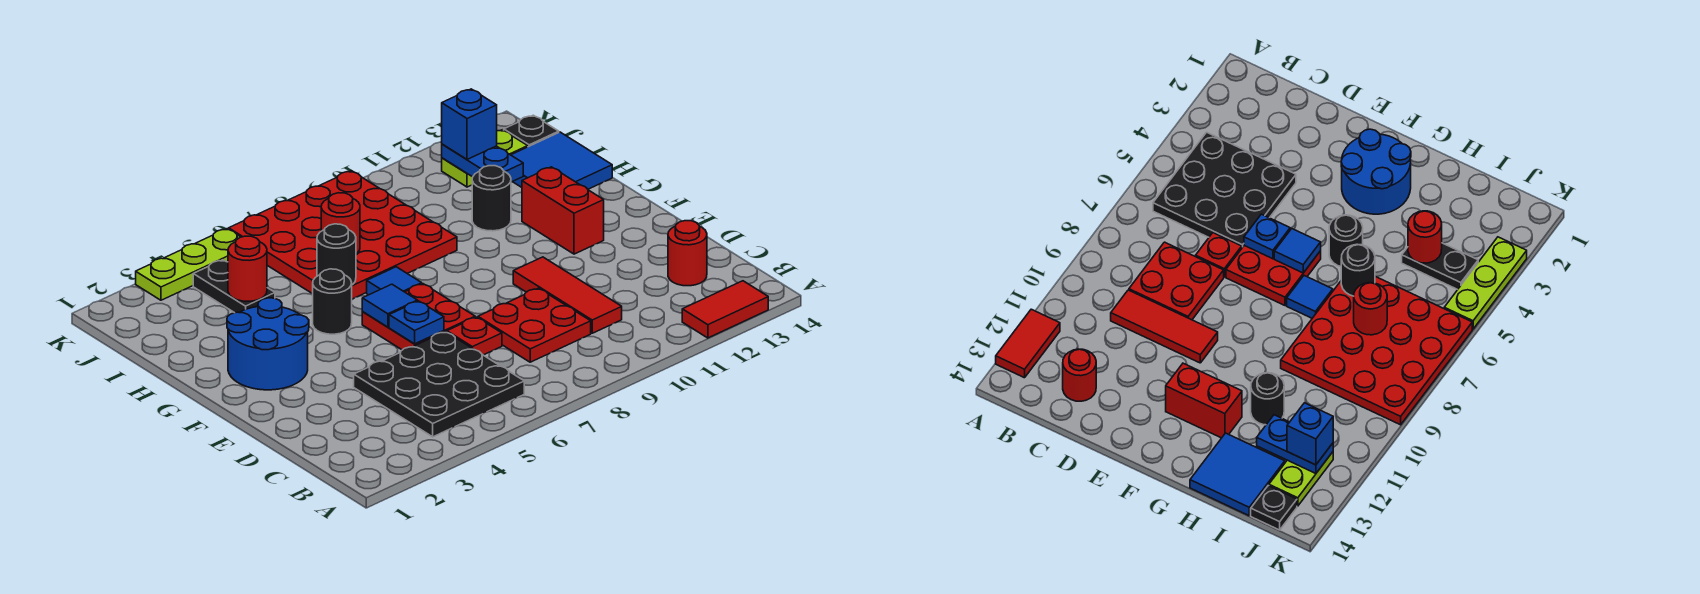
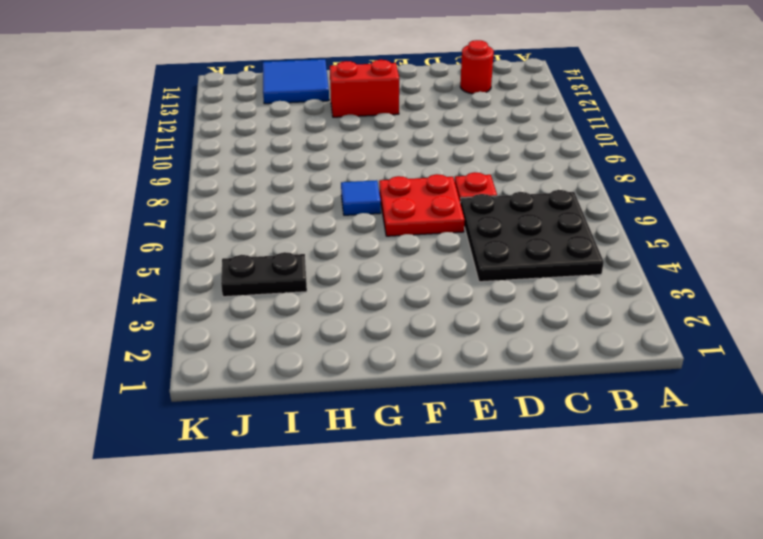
none -> red 1x2 tile [682,281,768,338]
none -> red 2x2 plate [478,288,591,362]
none -> red 1x3 tile [513,257,622,333]

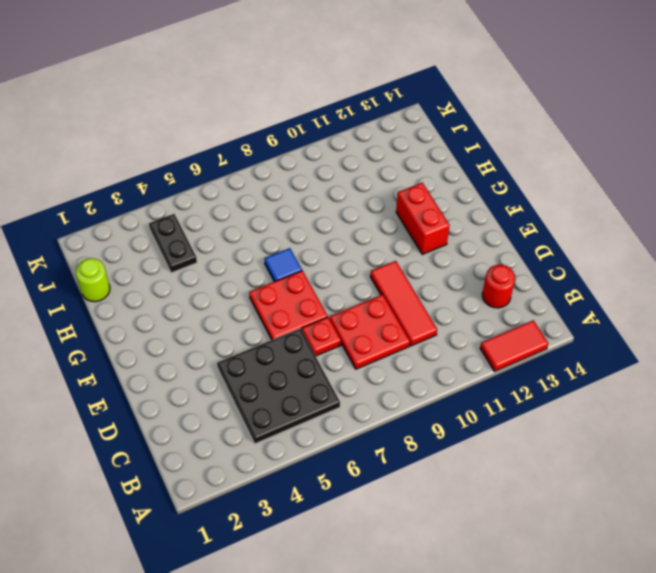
lime 1x1 round brick [76,258,110,302] -> none
none -> blue 2x2 round brick [227,298,309,390]
none -> black 1x1 round brick [313,269,352,334]
none -> red 4x4 plate [229,171,457,299]

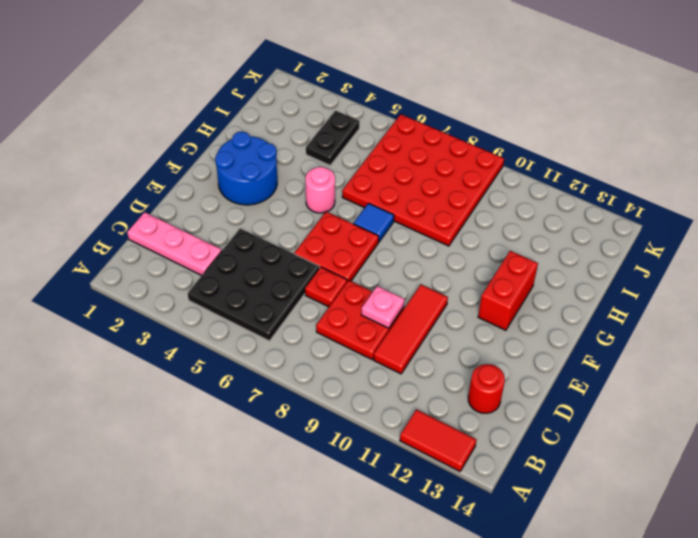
pink 1x3 plate [127,212,222,276] -> none
pink 1x1 plate [361,286,404,328] -> none
pink 1x1 round brick [306,167,335,213] -> black 1x1 round brick [313,269,352,334]
none -> black 1x1 round brick [472,166,511,231]
none -> blue 2x2 tile [511,132,612,189]
none -> lime 1x2 plate [442,130,528,187]

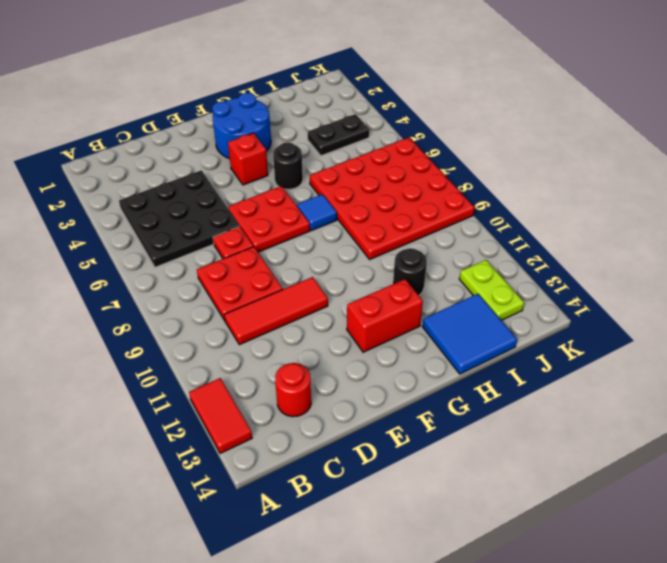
red 1x1 brick [228,133,268,185] -> none
none -> black 1x1 plate [504,115,559,147]
none -> lime 1x3 plate [136,229,240,300]
none -> blue 1x1 plate [389,301,444,344]

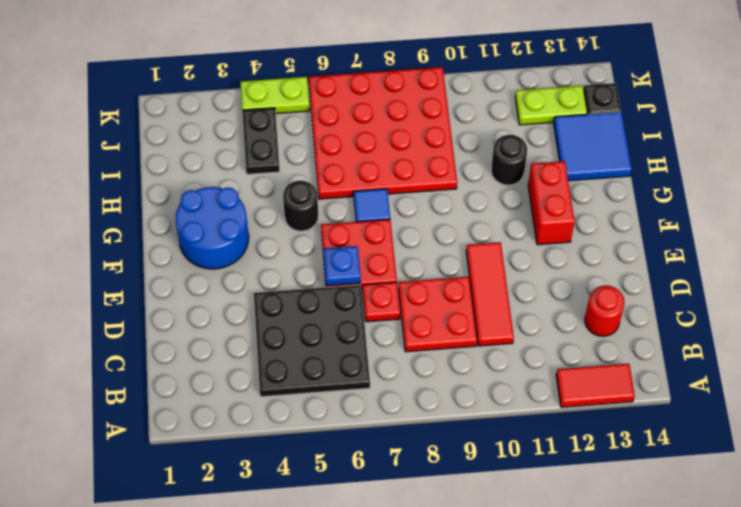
lime 1x2 plate [241,77,310,114] -> lime 1x3 plate [136,229,240,300]
none -> blue 1x1 tile [362,284,417,327]
none -> black 1x1 round brick [317,224,356,285]
none -> red 1x1 round brick [228,236,267,301]

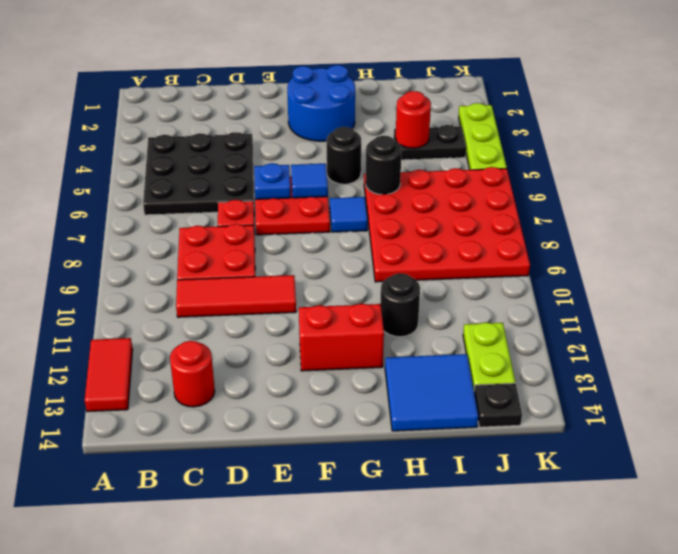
none -> red 1x1 round brick [321,193,360,254]
none -> blue 1x2 plate [442,144,523,182]
none -> blue 1x1 brick [442,89,497,159]

